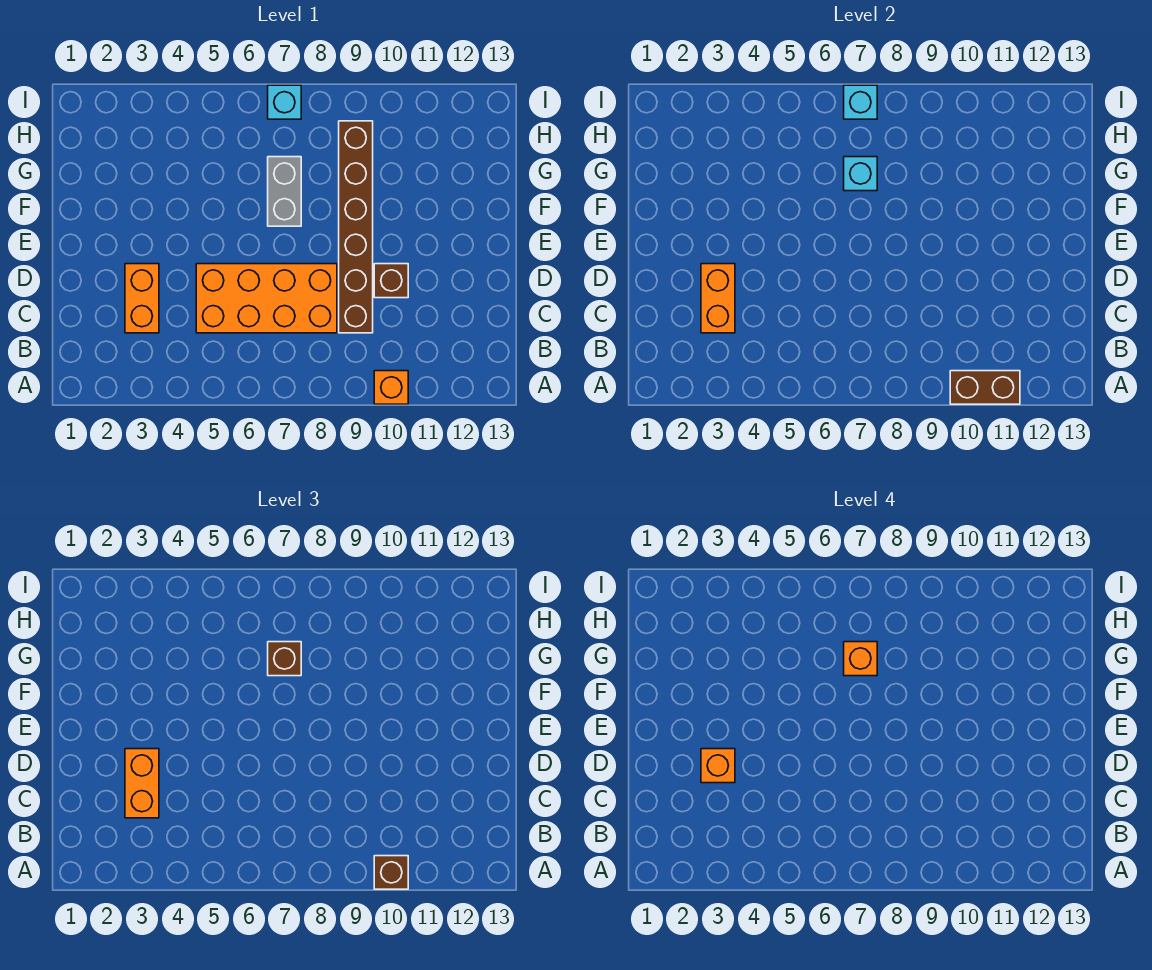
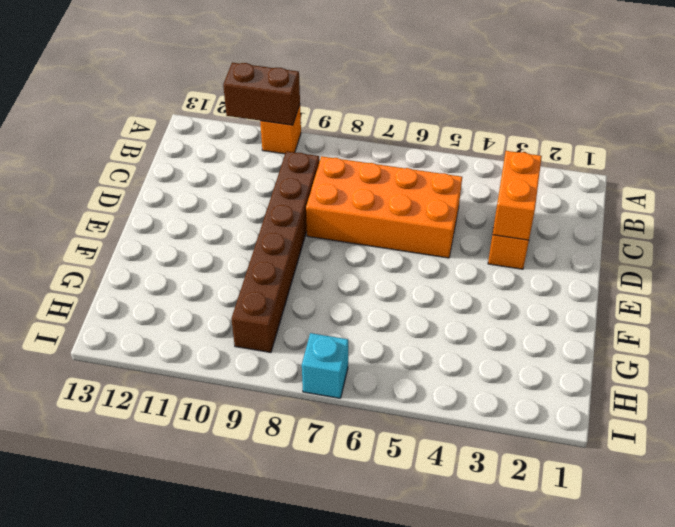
none -> brown 1x1 brick [374,264,408,298]
none -> grey 1x2 brick [268,157,301,226]
none -> cyan 1x1 brick [844,157,877,191]

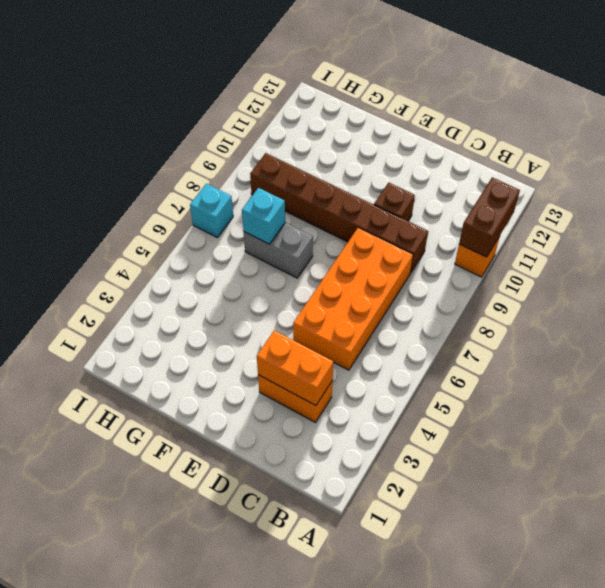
none -> cyan 1x1 brick [844,85,877,119]
none -> brown 1x1 brick [374,856,408,889]
none -> orange 1x2 brick [125,749,159,818]

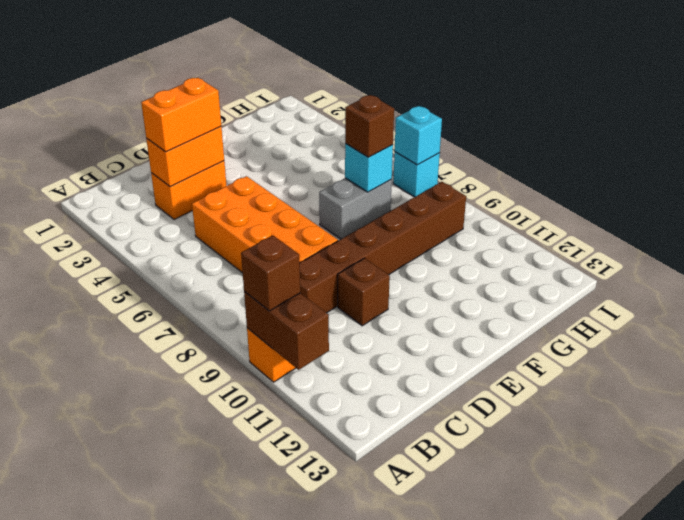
none -> orange 1x1 brick [701,749,735,783]
none -> orange 1x1 brick [844,642,877,676]

